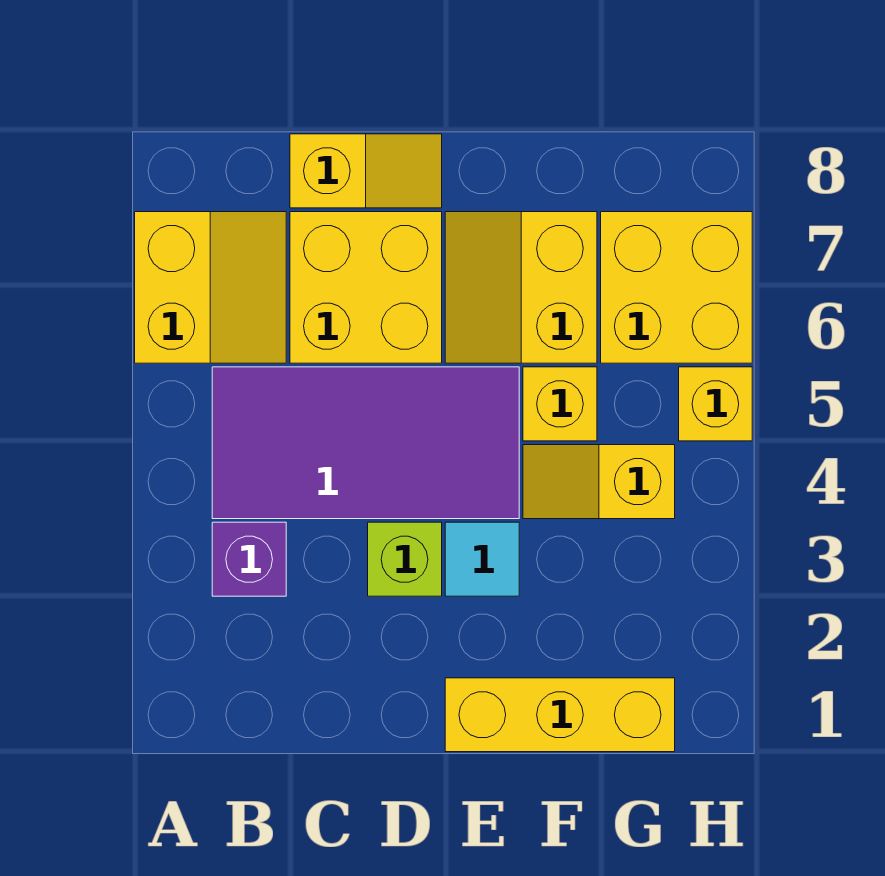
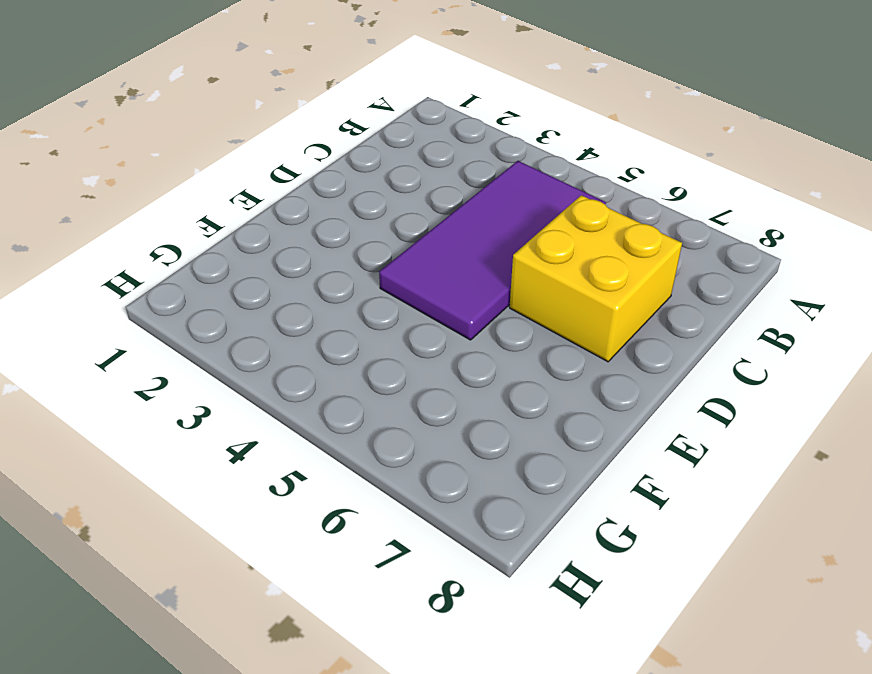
none -> yellow 2x2 slope [135,212,286,363]
none -> purple 1x1 brick [212,522,286,596]
none -> yellow 1x2 slope [290,134,442,208]

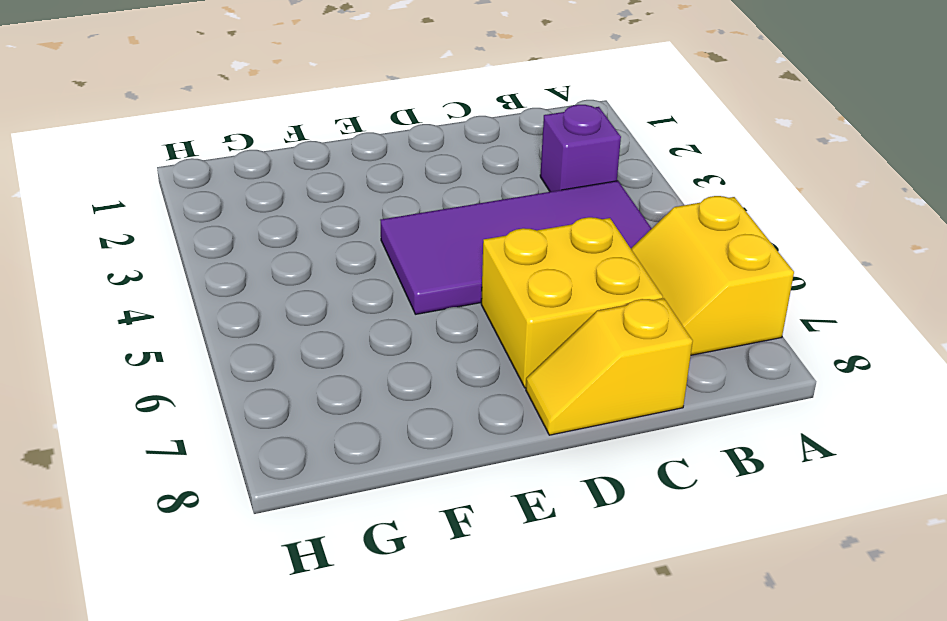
none -> lime 1x1 brick [368,522,442,596]
none -> yellow 1x3 brick [445,678,675,752]
none -> cyan 1x1 tile [445,522,519,596]

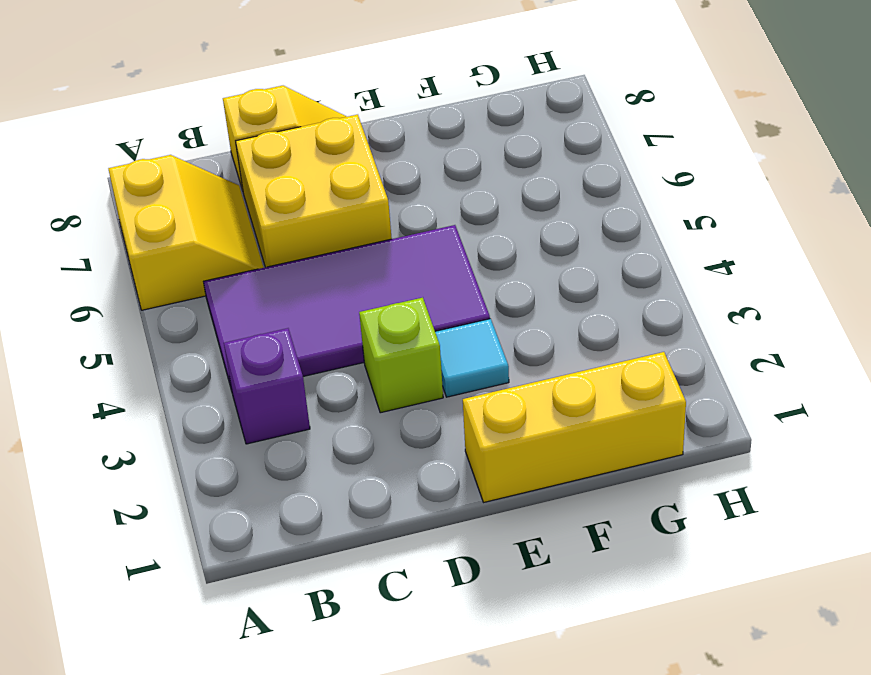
none -> yellow 2x2 slope [445,212,597,363]
none -> yellow 1x2 slope [523,445,675,519]
none -> yellow 1x1 brick [523,367,597,441]

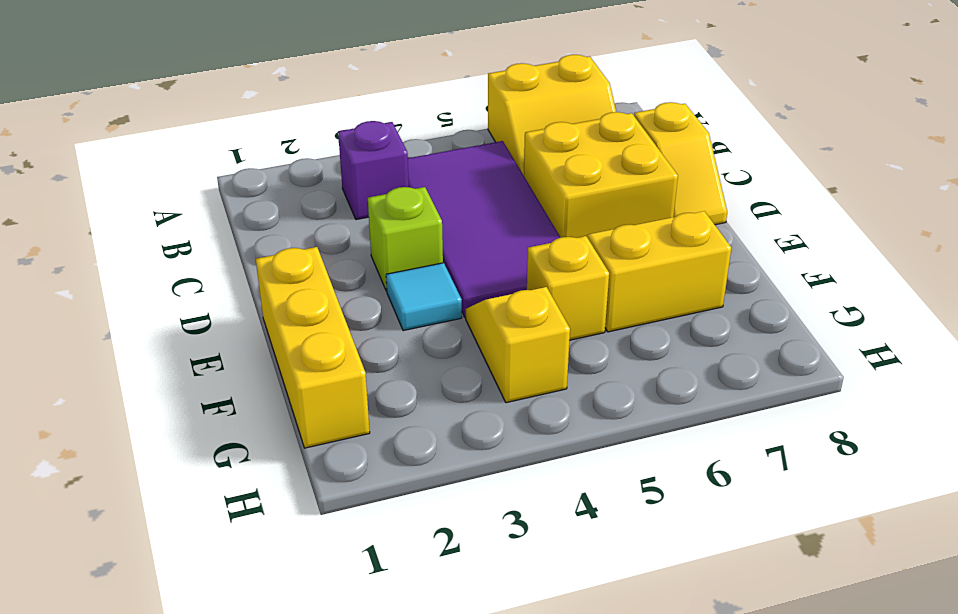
none -> yellow 2x2 brick [601,212,752,363]
none -> yellow 1x1 brick [679,367,752,441]

